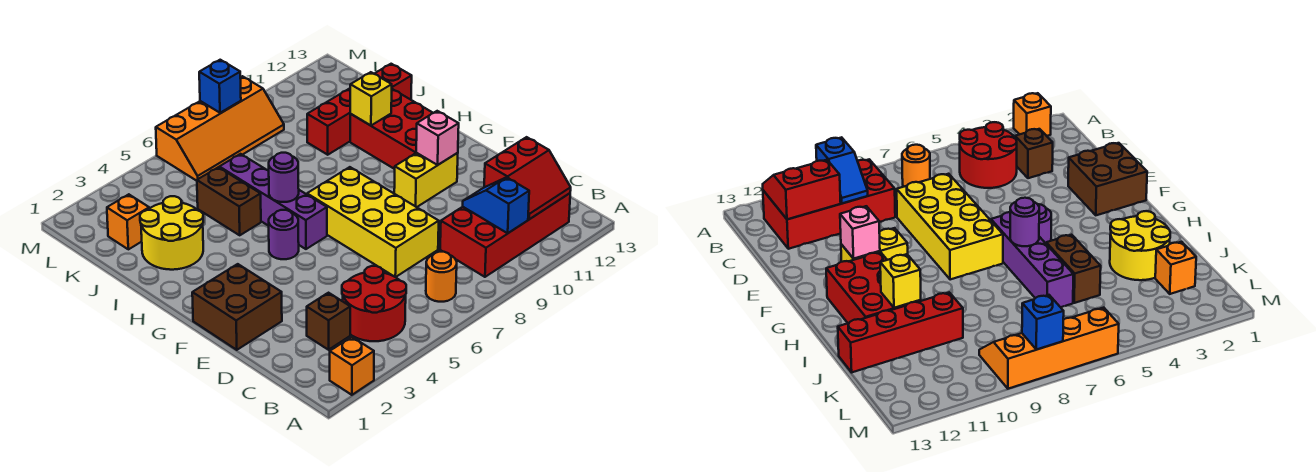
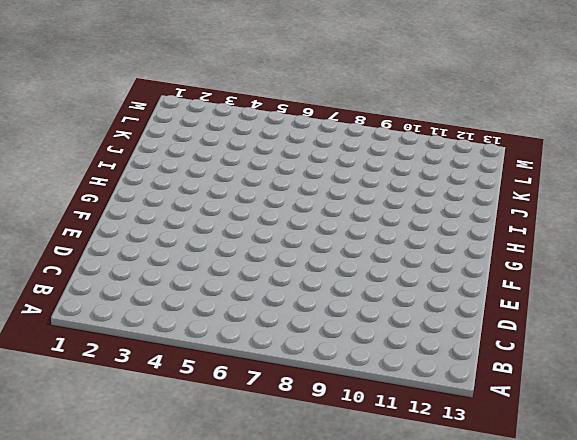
none -> orange 1x1 brick [330,337,374,395]
none -> red 2x2 round brick [342,266,406,341]
none -> orange 1x1 round brick [426,252,457,302]

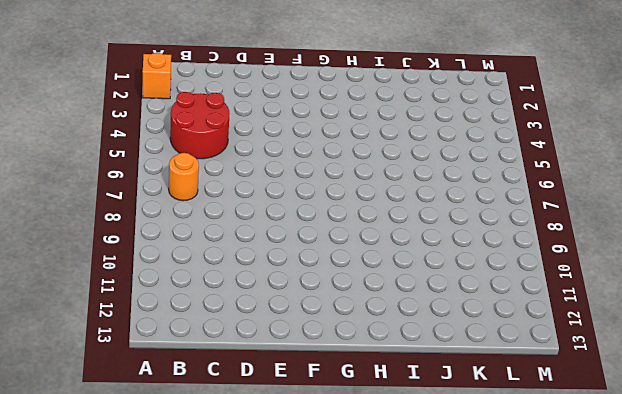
none -> red 2x4 brick [440,193,570,277]
none -> brown 1x1 brick [307,293,350,350]
none -> yellow 2x4 brick [307,167,439,277]

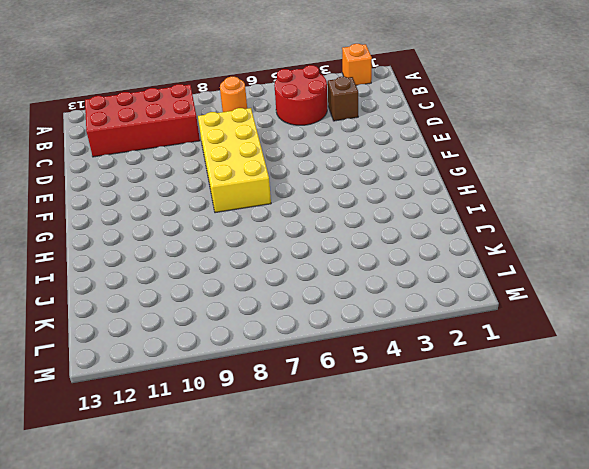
none -> brown 2x2 brick [192,264,282,350]
none -> yellow 1x2 brick [394,153,458,207]
none -> purple 1x1 round brick [269,210,299,259]

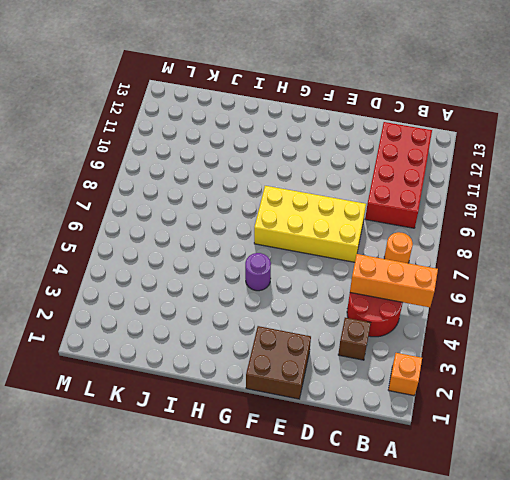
orange 1x3 brick [350,254,438,307] -> none
none -> yellow 1x2 brick [394,153,458,207]
none -> purple 1x4 brick [219,154,327,249]
none -> red 2x3 brick [350,89,433,169]

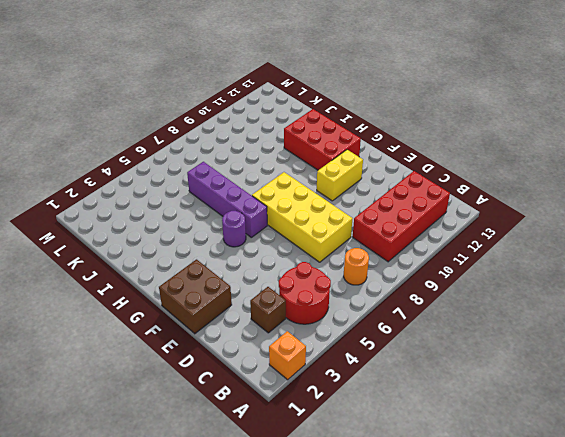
none -> yellow 2x2 round brick [140,196,203,270]
none -> brown 1x2 brick [197,167,261,235]
none -> red 1x4 brick [307,64,412,155]

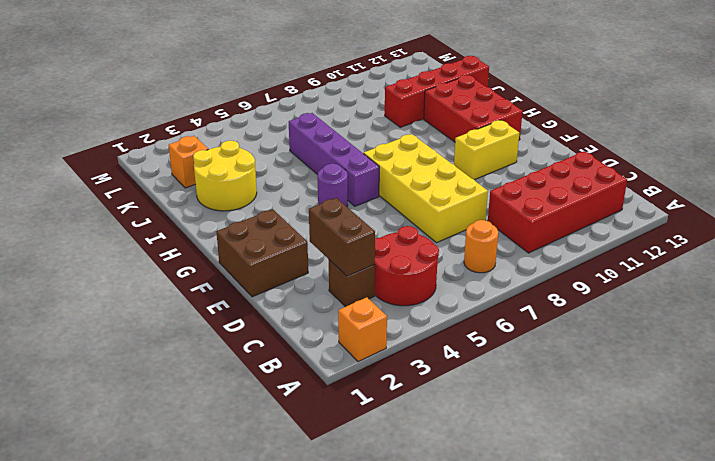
brown 1x2 brick [309,198,375,276] -> brown 1x2 brick moved to [197,167,261,235]
none -> orange 2x4 slope [156,76,284,181]
none -> blue 1x2 slope [463,177,529,233]
none -> red 2x2 slope [484,137,571,219]

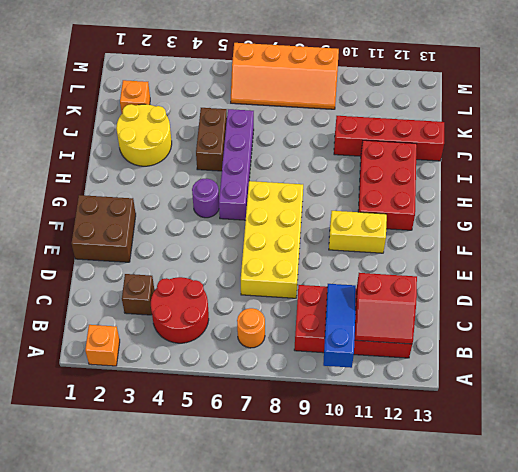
blue 1x3 slope [323,284,356,368] -> blue 1x2 slope [463,177,529,233]
none -> pink 1x1 brick [416,111,459,165]
none -> purple 1x1 round brick [269,153,299,202]
none -> yellow 1x1 brick [350,72,392,126]

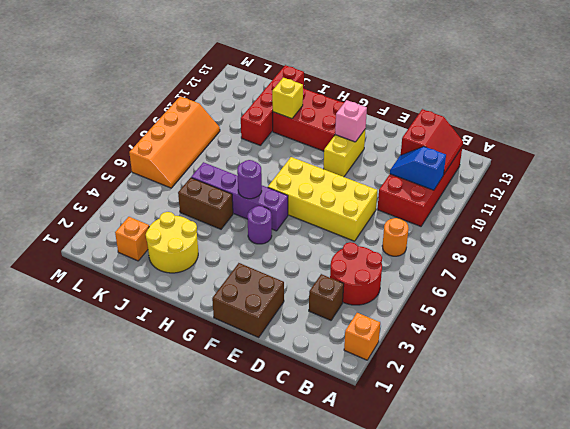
none -> blue 1x1 brick [199,60,241,113]

